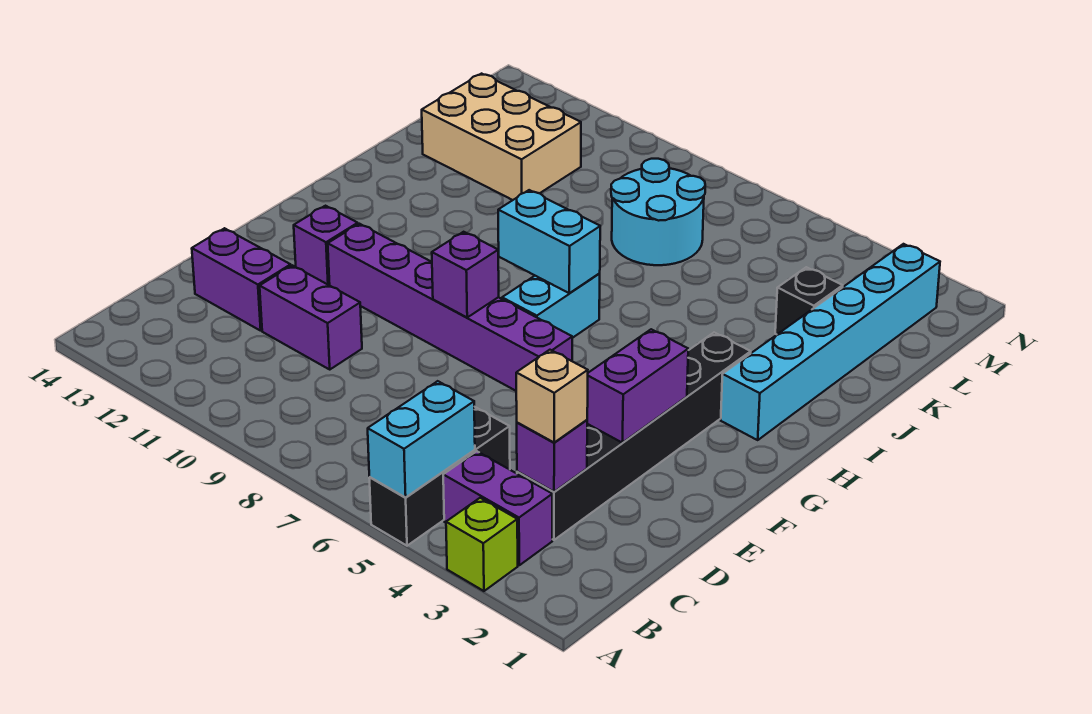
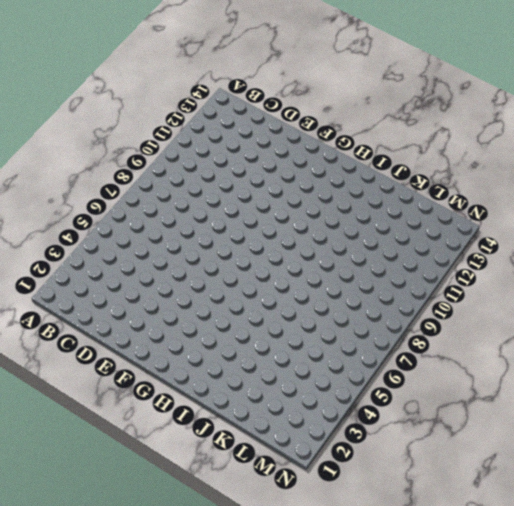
none -> lime 1x1 brick [446,498,518,591]
none -> black 1x3 brick [369,407,510,546]
none -> purple 1x2 brick [443,451,552,565]

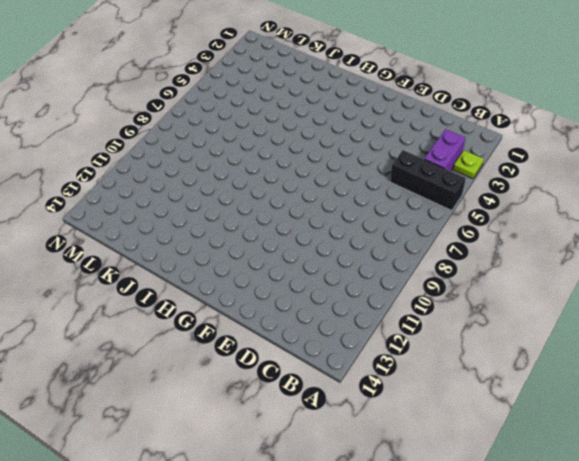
lime 1x1 plate [453,150,484,179] -> lime 1x1 brick [446,498,518,591]
none -> black 1x6 brick [517,333,751,540]
none -> purple 1x2 brick [260,265,362,369]
none -> purple 1x2 brick [192,228,291,331]

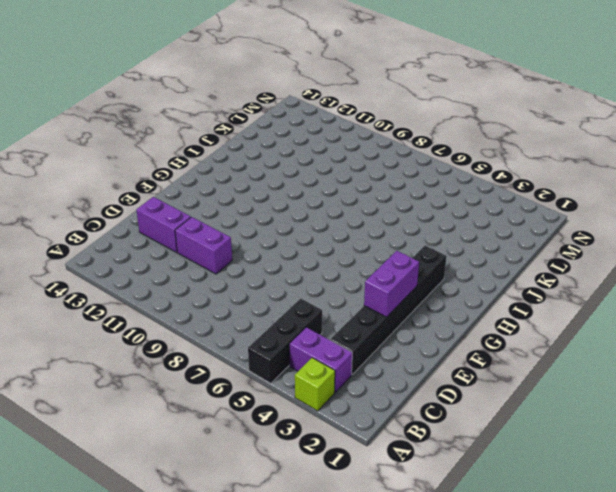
none -> purple 1x6 brick [328,224,572,391]
none -> purple 1x1 brick [294,206,358,285]
none -> cyan 1x2 brick [502,273,600,338]

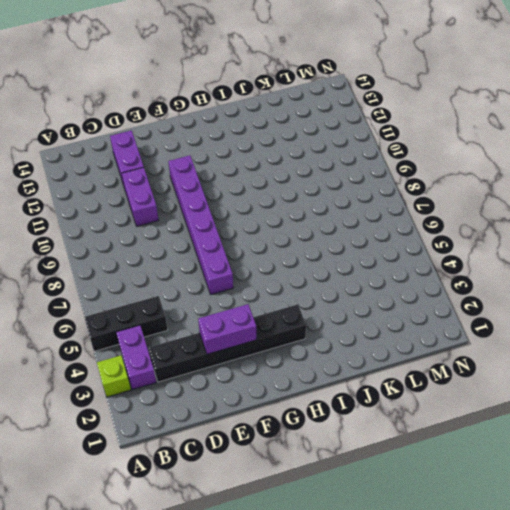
none -> purple 1x1 brick [294,206,358,285]
none -> cyan 1x2 brick [502,273,600,338]
none -> cyan 1x6 brick [721,244,940,440]

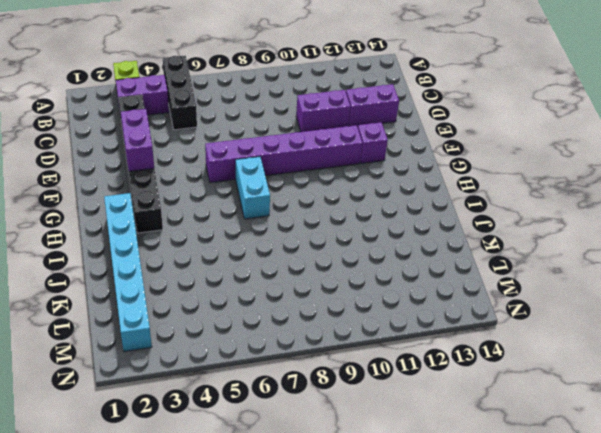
none -> black 1x1 brick [775,267,843,334]
none -> cyan 2x2 round brick [611,159,705,265]
none -> tan 2x3 brick [422,74,581,200]

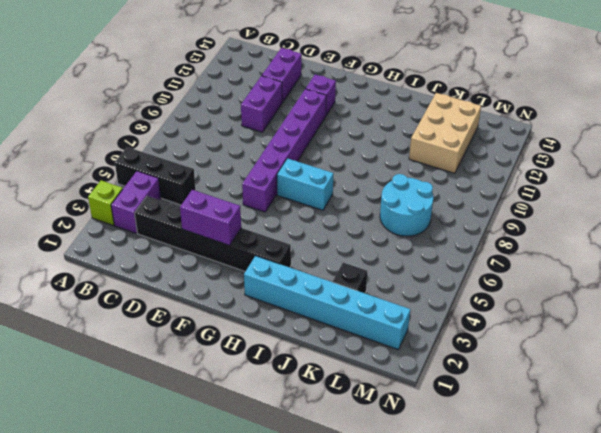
none -> cyan 1x2 brick [368,381,475,497]
none -> purple 1x1 brick [517,420,587,492]
none -> purple 1x1 brick [432,232,499,318]

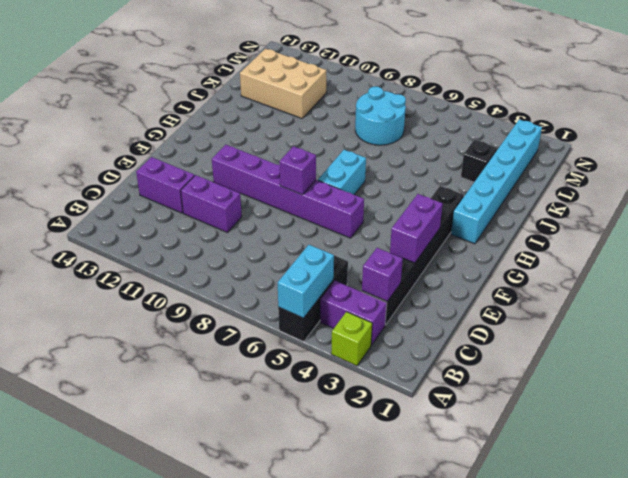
none -> purple 1x1 brick [294,206,358,285]
none -> cyan 1x2 brick [498,190,600,293]
none -> tan 1x1 brick [516,350,588,442]

